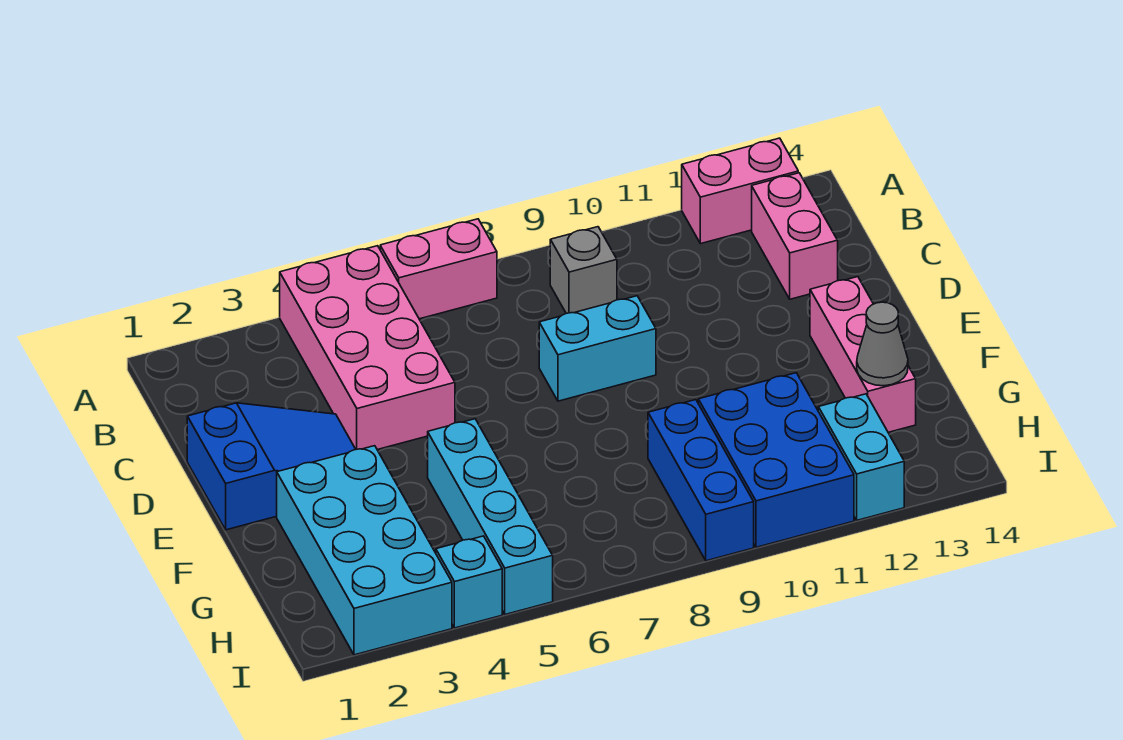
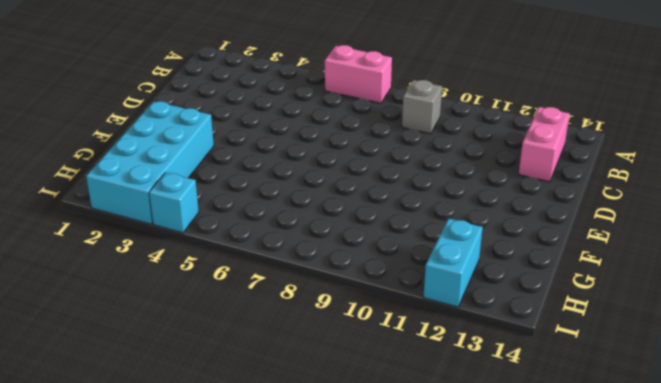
none -> pink 2x4 brick [280,246,455,450]
none -> pink 1x2 brick [682,138,798,244]
none -> blue 2x3 slope [187,403,356,530]

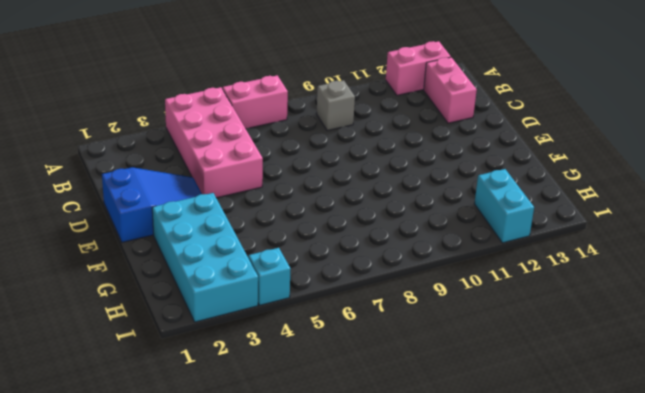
none -> cyan 1x2 brick [539,296,656,401]
none -> pink 1x3 brick [810,277,916,432]
none -> cyan 1x4 brick [428,419,553,614]

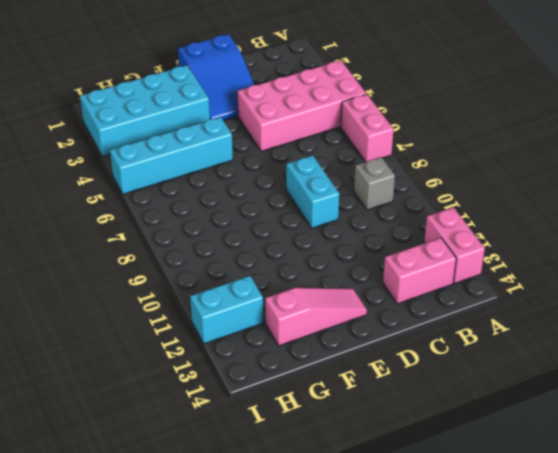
pink 1x3 slope [265,288,367,346] -> pink 1x3 brick [810,277,916,432]
none -> blue 1x3 brick [648,400,754,561]
none -> blue 2x3 brick [698,373,854,547]
none -> cyan 1x1 brick [436,536,502,628]

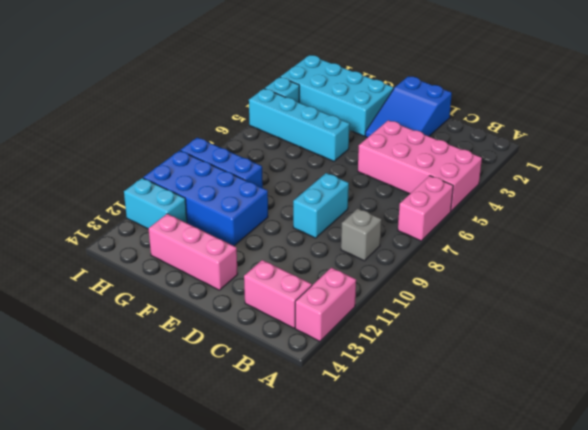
blue 2x4 brick [143,151,268,246] -> blue 2x3 brick [698,373,854,547]
none -> grey 1x1 cone [857,302,908,386]

